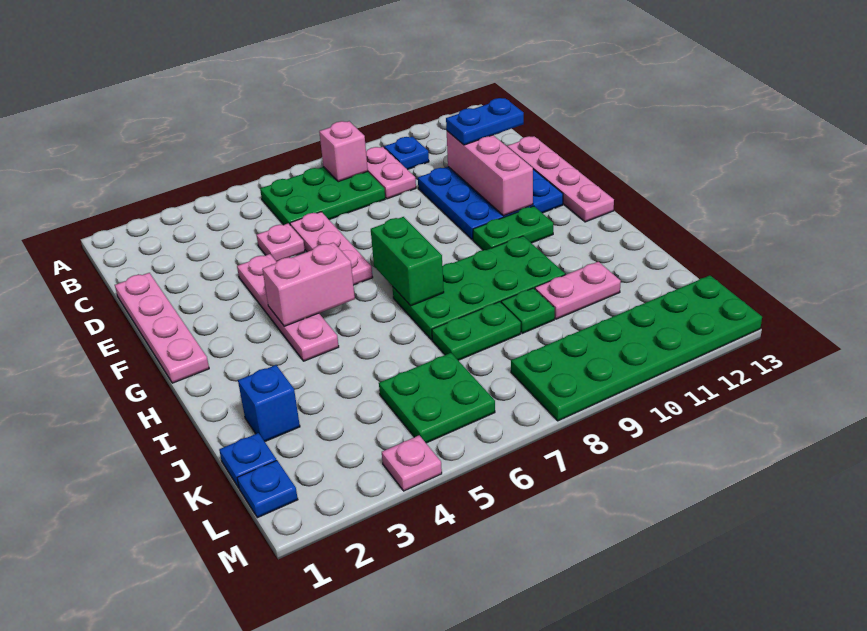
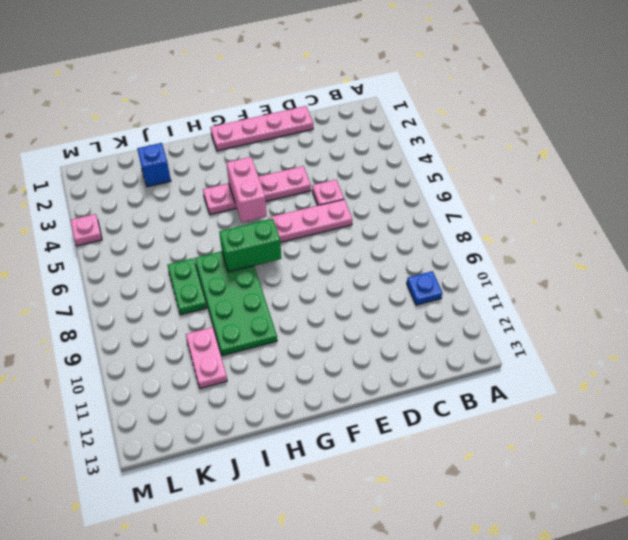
none -> green 2x3 plate [260,167,385,225]
none -> pink 1x2 plate [366,147,416,199]
none -> blue 3x3 plate [418,167,563,240]

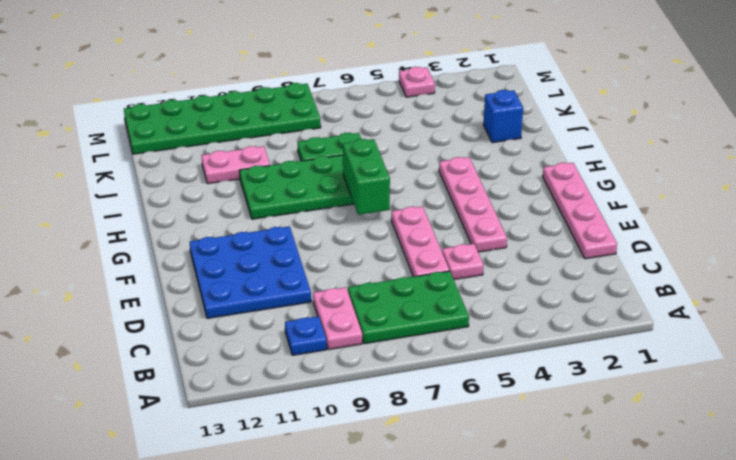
none -> pink 1x4 plate [507,136,614,222]
none -> green 1x2 plate [473,206,553,250]
none -> green 1x1 plate [501,288,555,333]

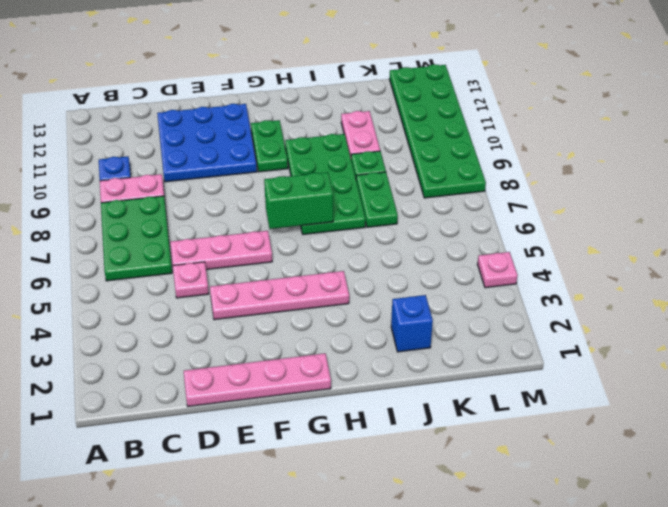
none -> pink 1x4 plate [507,136,614,222]
none -> blue 1x1 plate [219,433,277,488]
none -> green 2x2 plate [379,353,495,443]

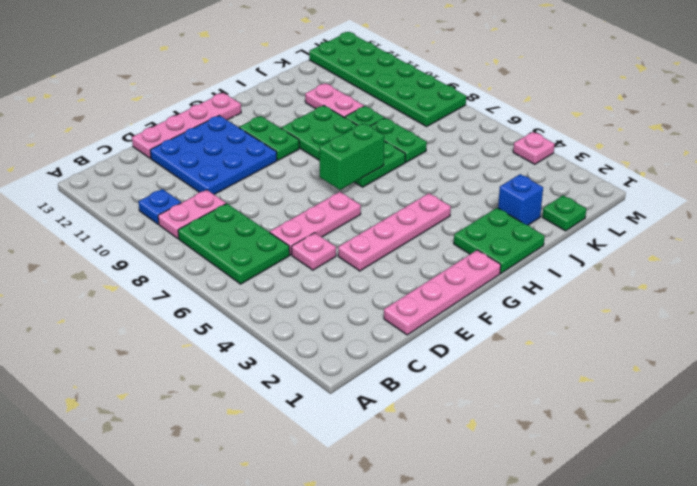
green 2x2 plate [454,208,545,273] -> green 2x2 plate moved to [379,353,495,443]
green 1x1 plate [542,195,586,231] -> blue 1x1 plate [219,433,277,488]
none -> blue 1x1 plate [237,461,298,518]
none -> pink 1x1 brick [319,121,368,182]
none -> pink 1x3 brick [447,131,533,216]

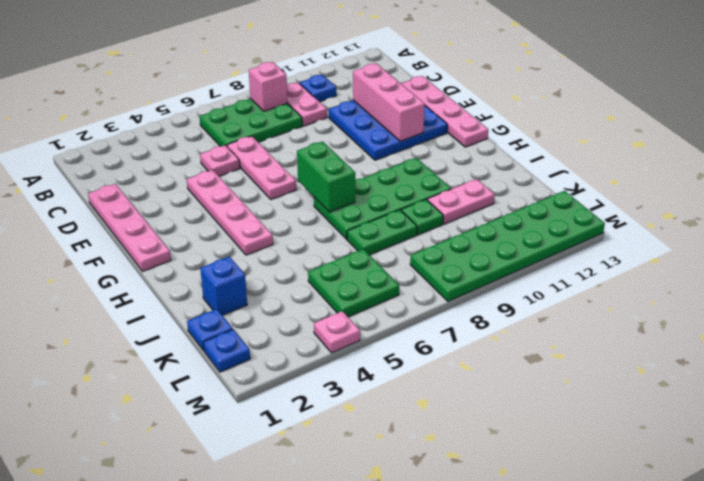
none -> green 1x2 plate [473,206,553,250]
none -> pink 1x2 brick [262,242,355,326]
none -> blue 1x2 plate [446,98,524,145]

